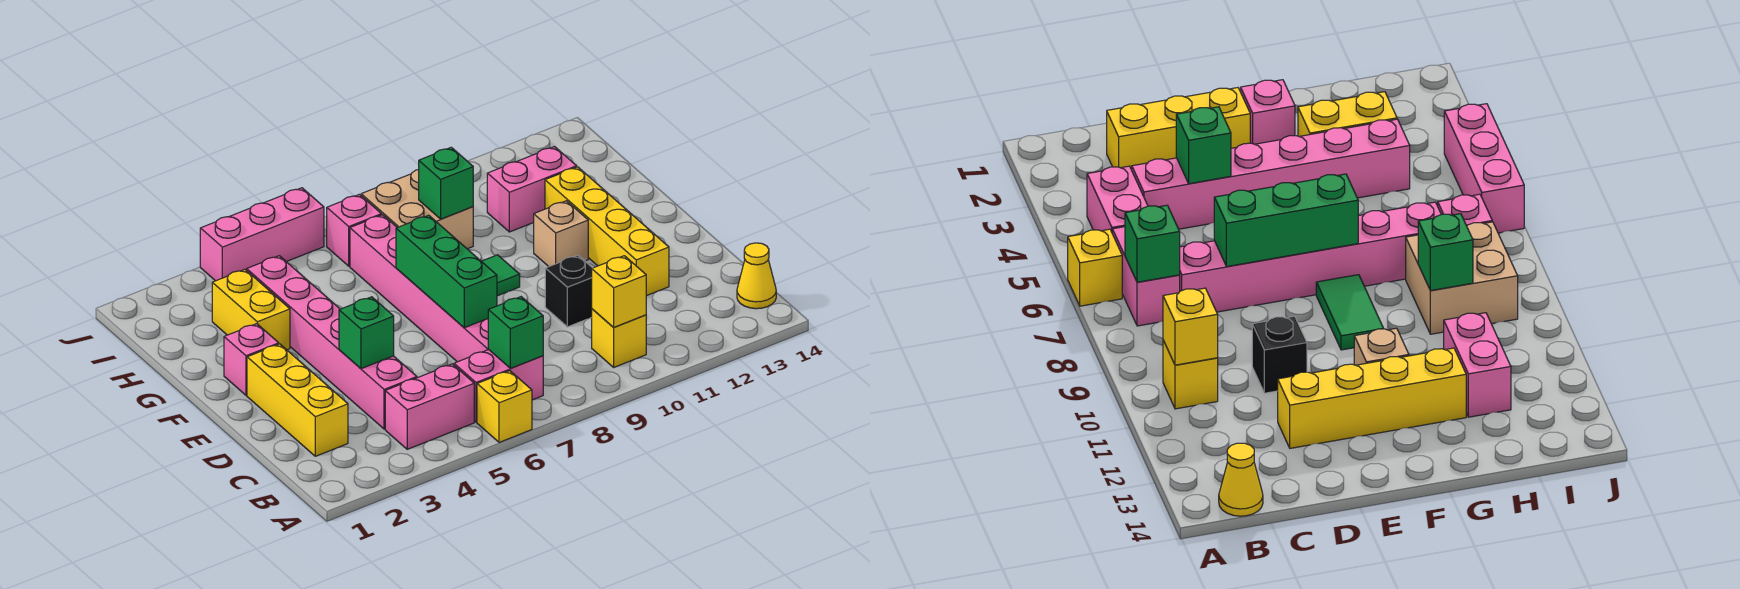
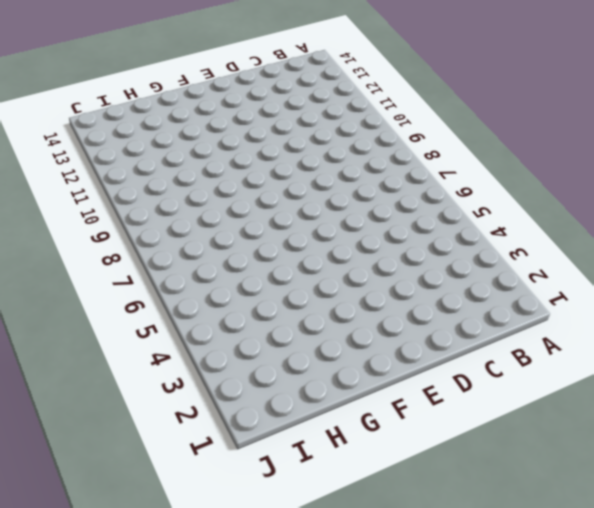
none -> yellow 1x1 brick [477,371,532,442]
none -> pink 1x2 brick [385,364,474,449]
none -> pink 1x2 brick [454,350,543,422]

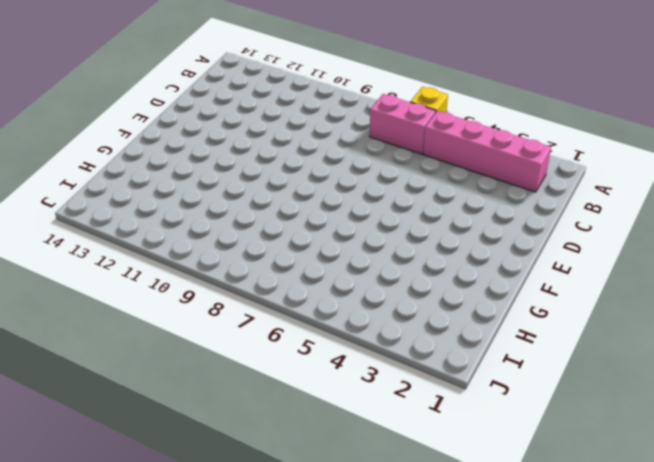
pink 1x4 brick [423,111,551,192] -> pink 1x2 brick [385,364,474,449]
none -> yellow 1x1 brick [592,309,646,367]
none -> yellow 1x1 cone [737,243,776,309]
none -> yellow 1x3 brick [247,344,348,456]

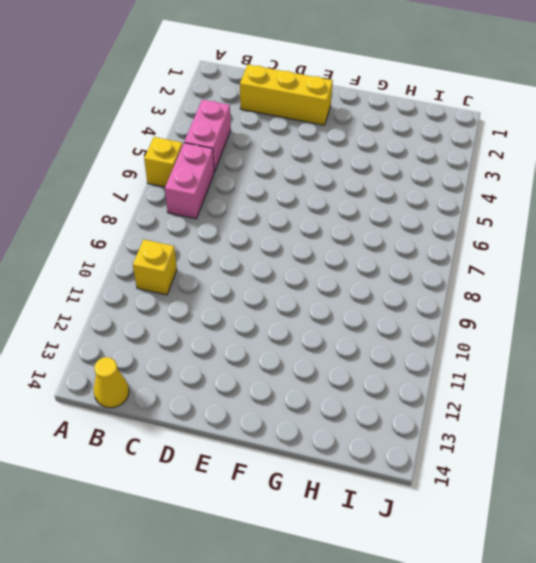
none -> pink 1x6 brick [247,256,417,429]
none -> pink 1x6 brick [350,215,489,362]
none -> black 1x1 brick [545,255,592,327]

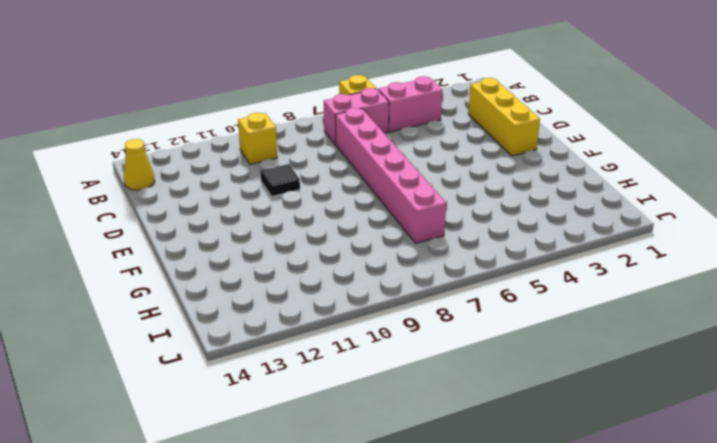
black 1x1 tile [260,164,300,196] -> black 1x1 brick [545,255,592,327]
none -> pink 1x6 brick [247,256,417,429]
none -> yellow 1x4 brick [545,167,669,296]
none -> pink 1x1 brick [224,324,279,395]

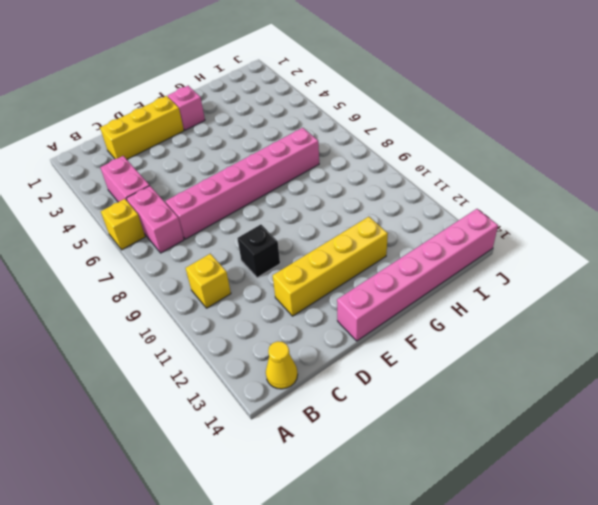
pink 1x6 brick [337,209,498,341] -> pink 1x6 brick moved to [247,256,417,429]
none -> green 1x2 tile [481,255,520,296]
none -> tan 1x1 brick [534,201,588,267]
none -> yellow 1x2 brick [212,269,290,350]

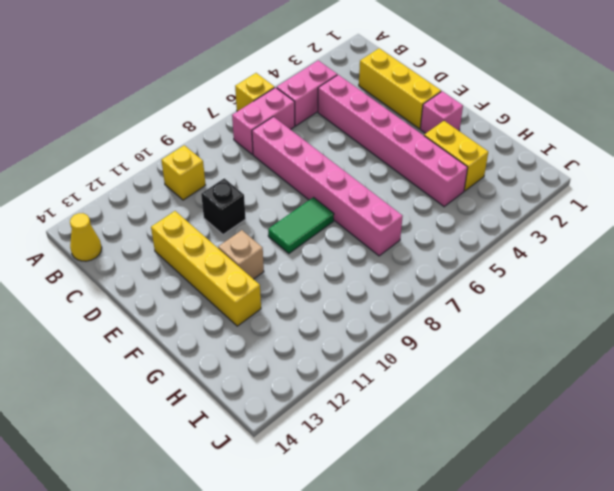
none -> tan 2x2 brick [361,170,473,249]
none -> pink 1x2 brick [487,147,577,232]
none -> pink 1x1 brick [327,194,382,266]

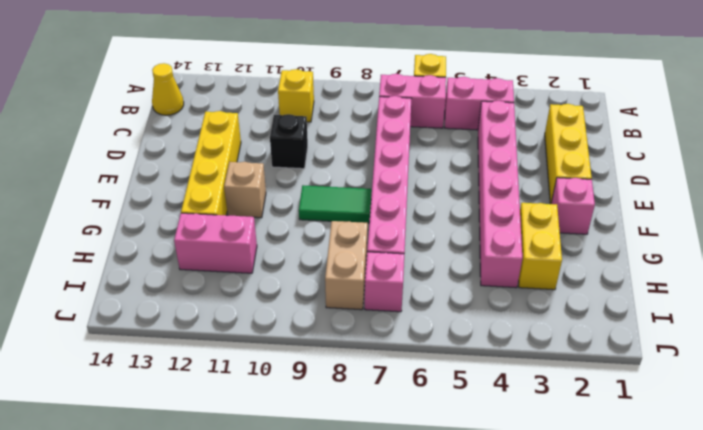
tan 1x2 brick [325,221,368,310] -> tan 2x2 brick [361,170,473,249]
none -> pink 1x3 brick [200,188,324,281]
none -> green 1x1 brick [488,297,543,368]
none -> yellow 1x1 brick [592,256,646,327]

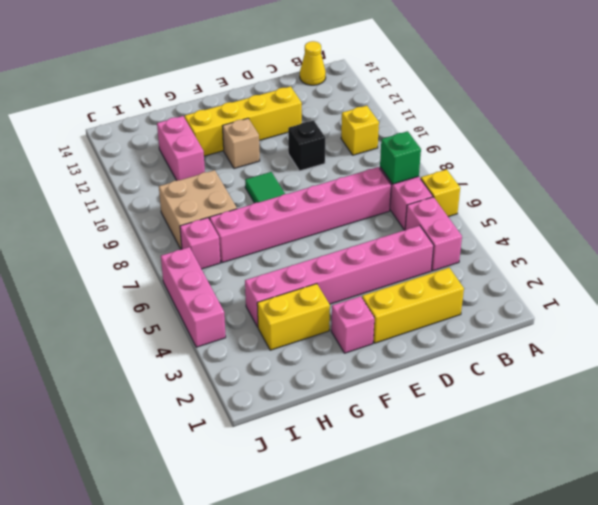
none -> yellow 1x1 brick [592,256,646,327]
none -> green 1x1 brick [339,297,394,369]
none -> green 1x3 brick [396,215,497,328]

